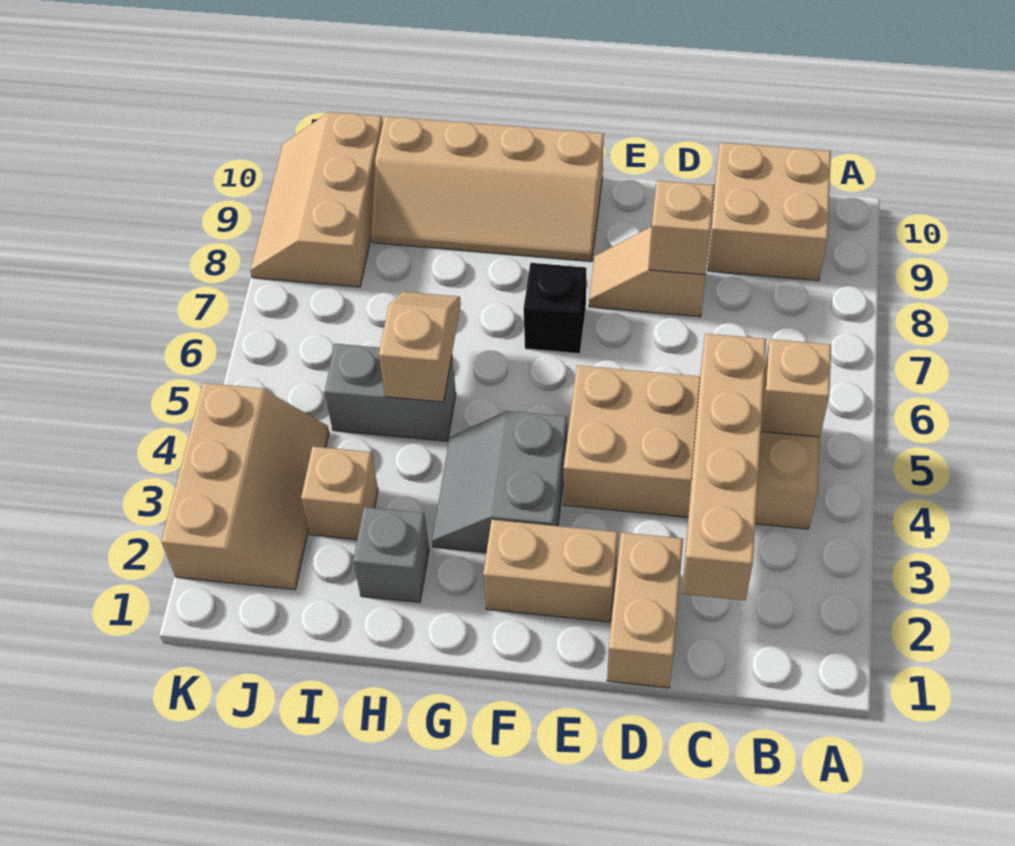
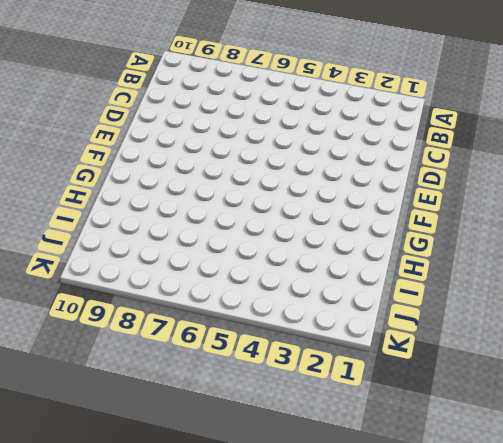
none -> tan 2x4 brick [564,365,820,529]
none -> tan 2x2 brick [708,142,831,281]
none -> tan 1x2 brick [607,532,683,688]

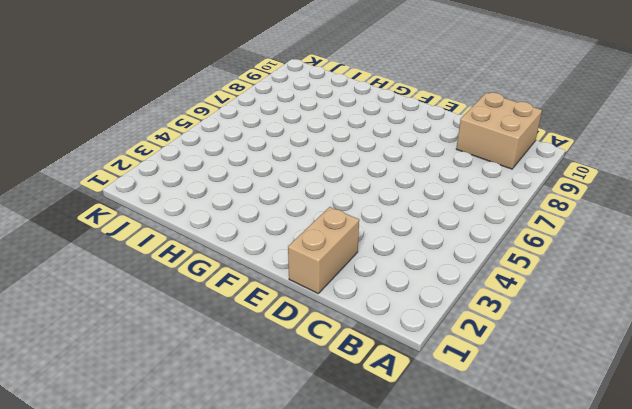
none -> tan 2x4 brick [564,365,820,529]
none -> tan 1x2 slope [589,226,705,317]
none -> tan 1x2 brick [483,520,618,622]

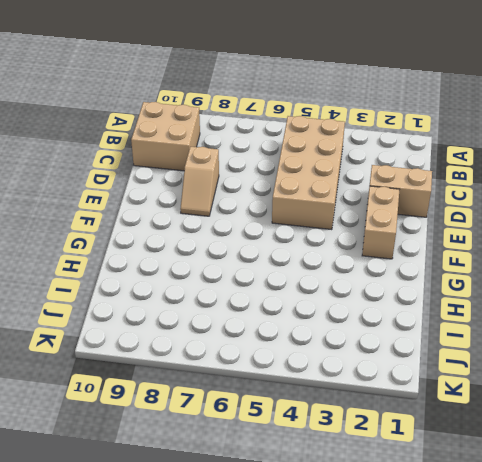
none -> grey 2x2 slope [432,411,567,553]
none -> black 1x1 brick [524,263,586,354]
none -> tan 2x4 slope [371,116,604,261]

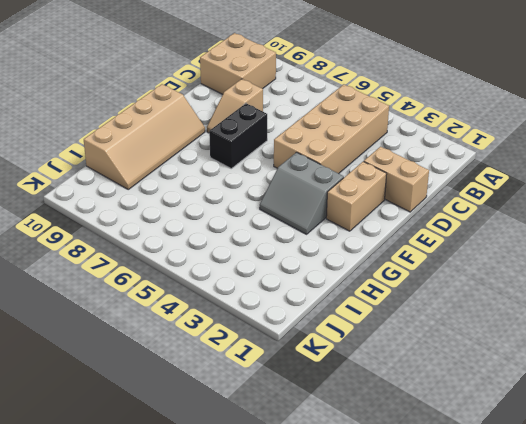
black 1x2 brick [209,103,267,169] -> black 1x1 brick [524,263,586,354]
none -> grey 1x1 brick [353,507,429,602]
none -> grey 1x2 brick [324,344,456,441]
none -> tan 1x1 brick [301,447,378,540]

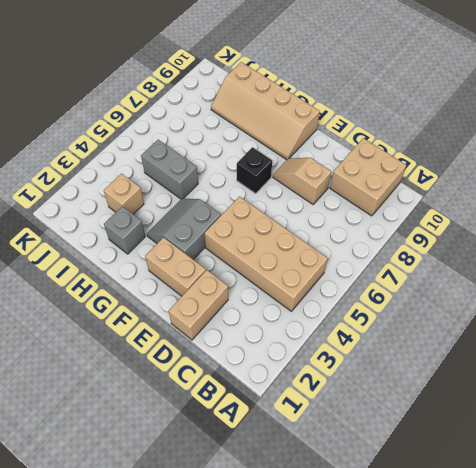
none -> tan 2x3 slope [161,383,329,590]
none -> tan 2x3 slope [250,112,383,287]
none -> tan 1x1 brick [761,339,831,437]

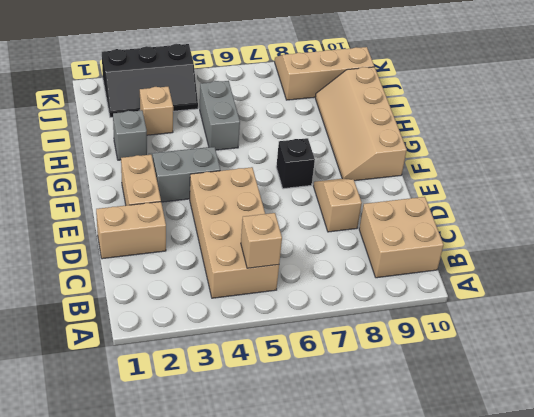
black 2x3 slope [102,44,198,117] -> tan 2x3 slope [161,383,329,590]
none -> tan 1x4 brick [682,333,766,600]
none -> tan 1x1 brick [649,181,714,275]
none -> tan 1x2 slope [379,292,461,402]

